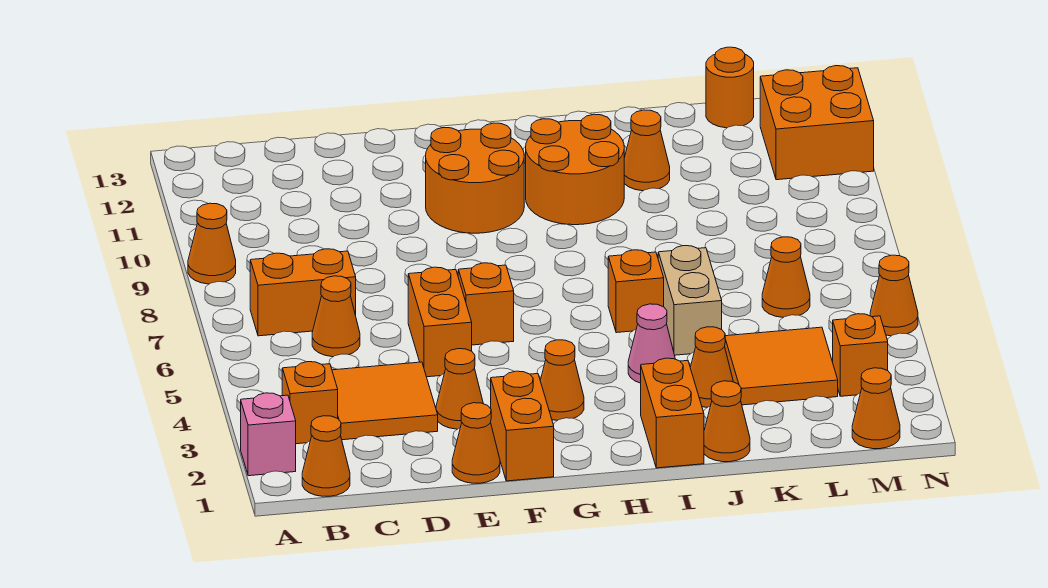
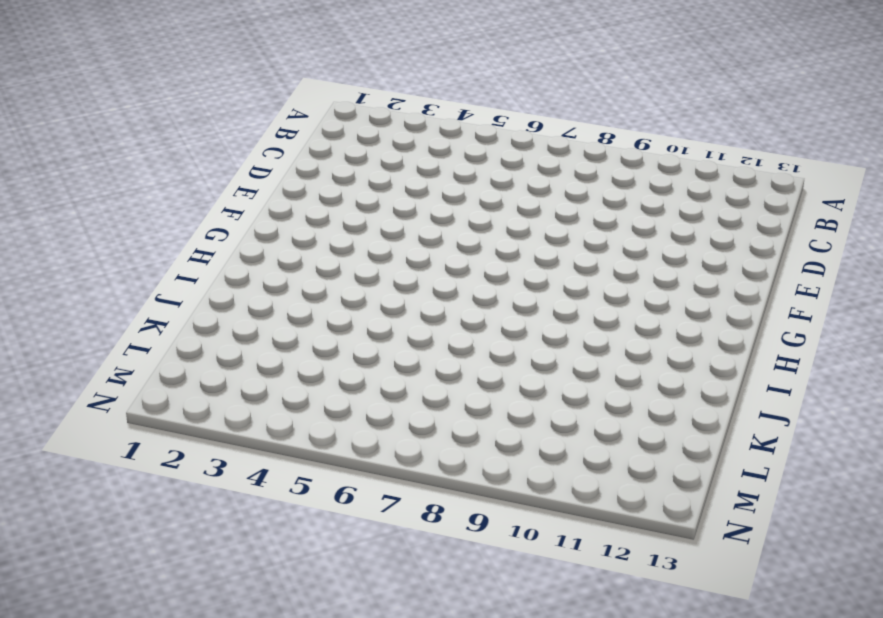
none -> pink 1x1 brick [241,393,296,476]
none -> orange 1x1 cone [188,203,236,284]
none -> orange 1x1 cone [302,416,350,496]

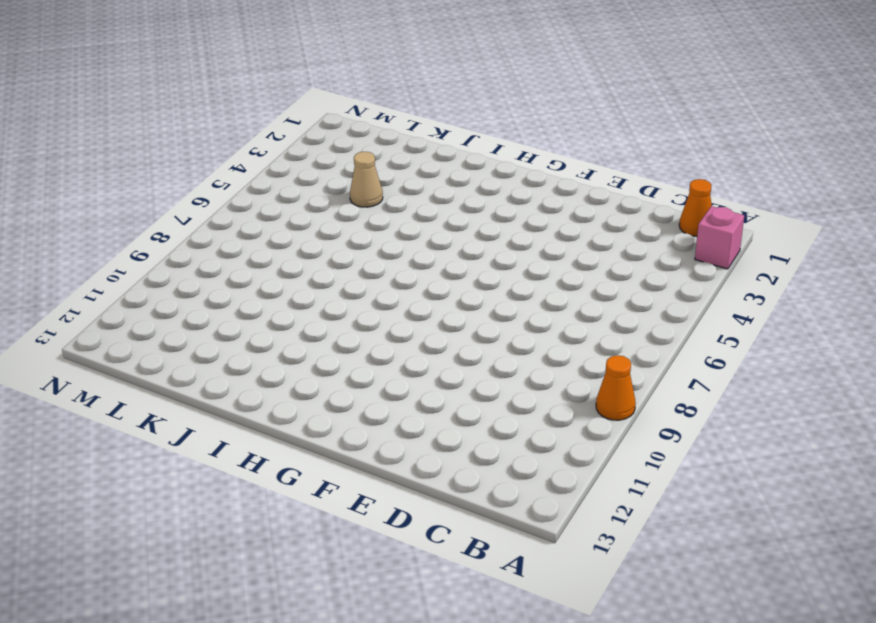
tan 1x1 cone [350,152,383,207] -> orange 2x2 tile [725,327,838,405]
none -> orange 1x1 brick [282,362,338,444]
none -> orange 1x2 brick [250,249,356,336]
none -> orange 2x2 tile [332,362,438,440]

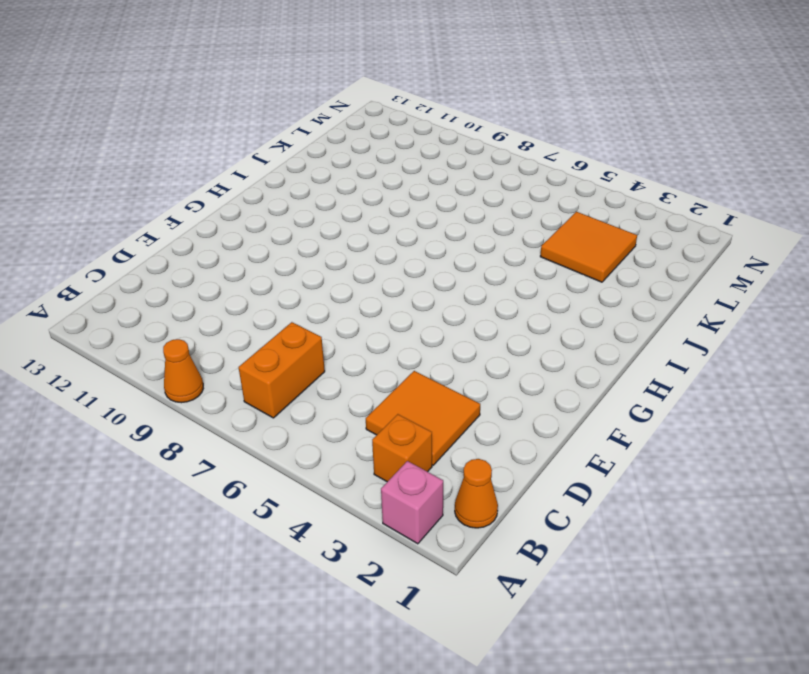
none -> orange 1x1 cone [312,276,360,357]
none -> orange 1x1 cone [452,403,500,483]
none -> orange 1x1 cone [436,349,483,429]

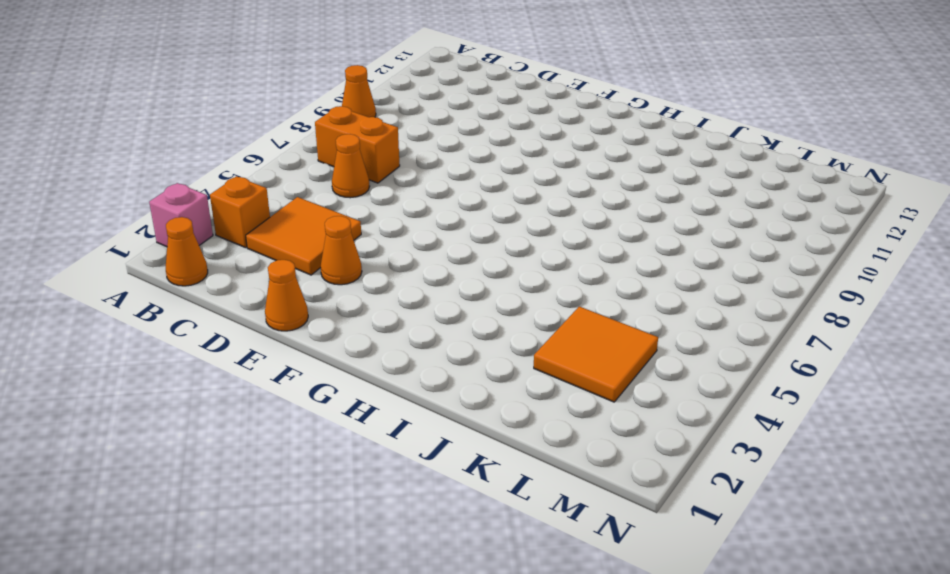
none -> orange 1x2 brick [408,267,472,377]
none -> orange 1x2 brick [491,371,554,481]
none -> orange 1x1 brick [458,263,514,345]

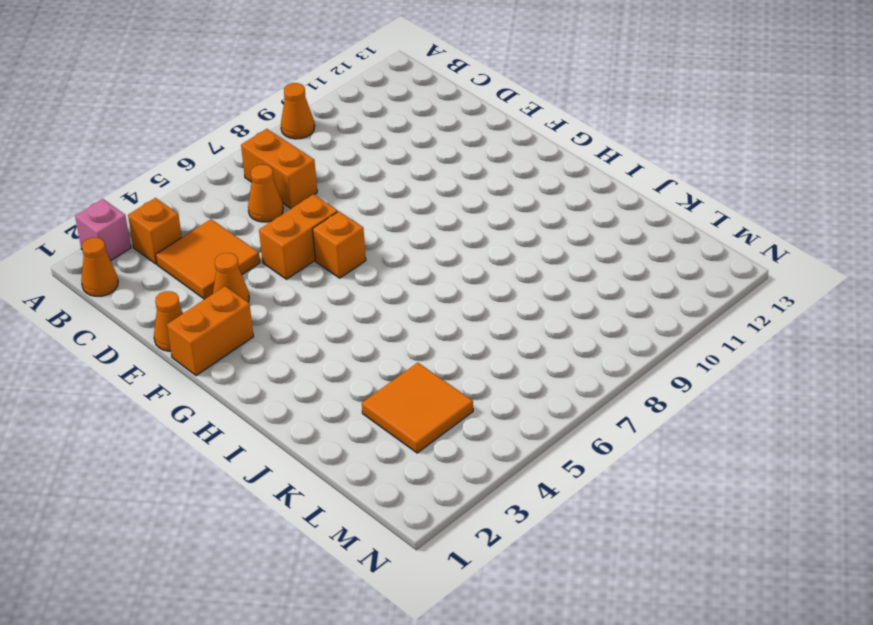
none -> orange 2x2 round brick [426,123,524,233]
none -> orange 1x1 cone [540,340,584,420]
none -> orange 2x2 round brick [526,114,624,225]

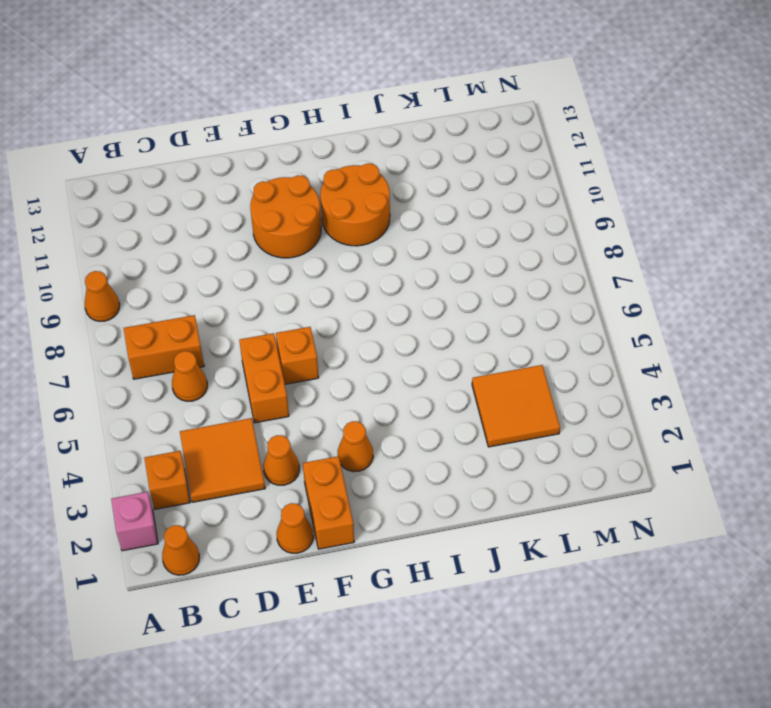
none -> orange 1x2 brick [641,358,704,468]
none -> pink 1x1 cone [628,304,675,383]
none -> orange 1x1 brick [608,250,664,333]

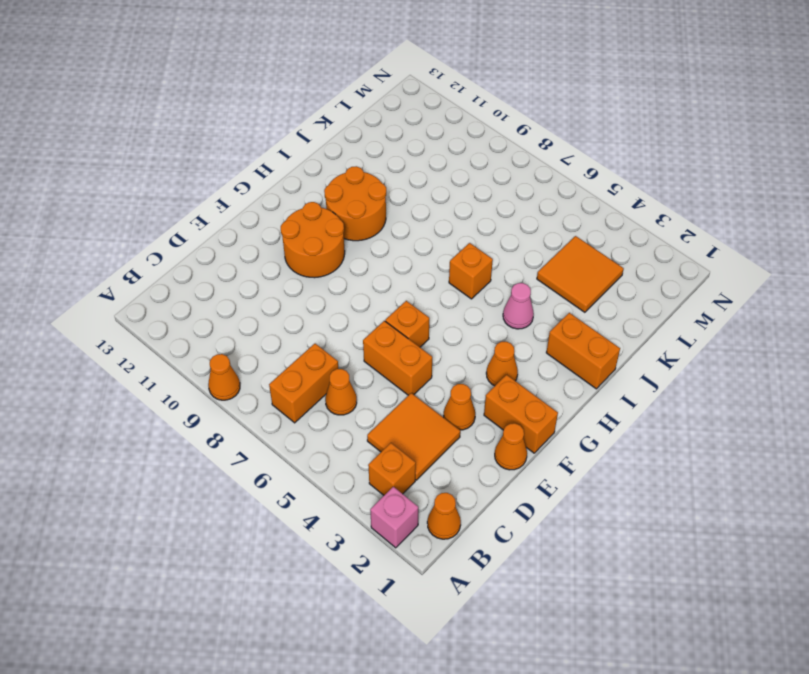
none -> orange 1x1 cone [704,381,750,462]
none -> orange 1x1 cone [690,327,733,407]
none -> tan 1x2 brick [658,246,722,355]

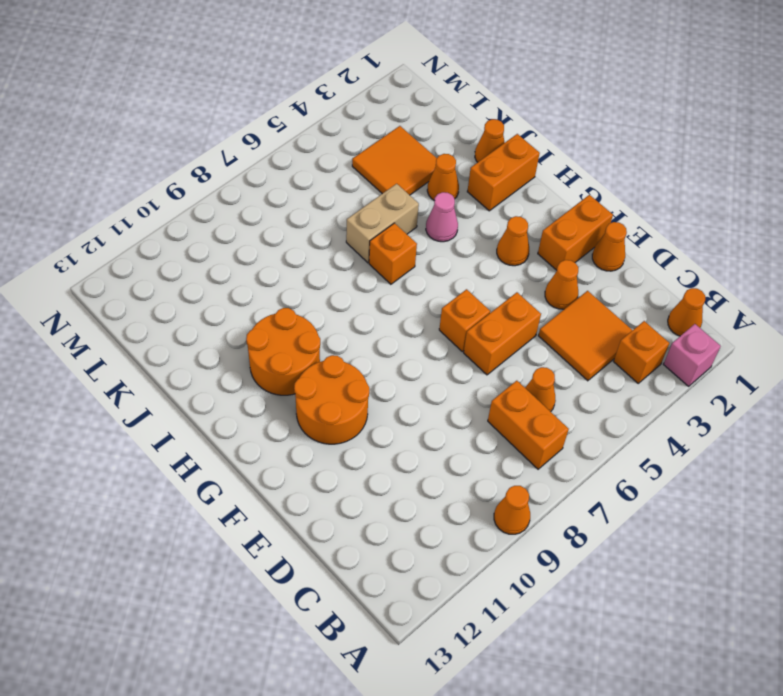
none -> orange 1x1 cone [624,110,670,191]
none -> orange 1x1 cone [762,237,810,317]
none -> orange 1x1 round brick [706,47,754,128]

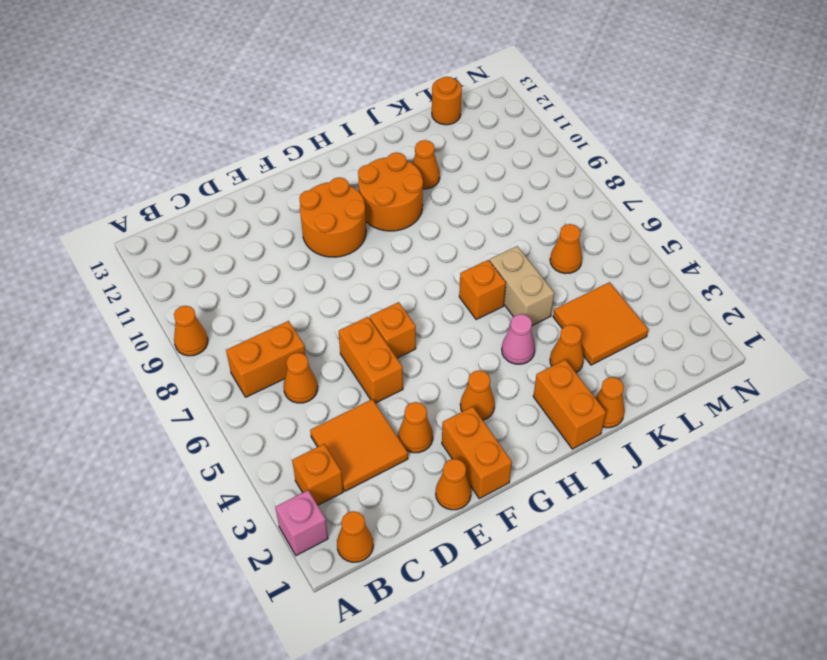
none -> orange 1x1 cone [852,368,900,449]
none -> orange 1x1 brick [833,314,888,396]
none -> orange 2x2 brick [760,66,874,180]

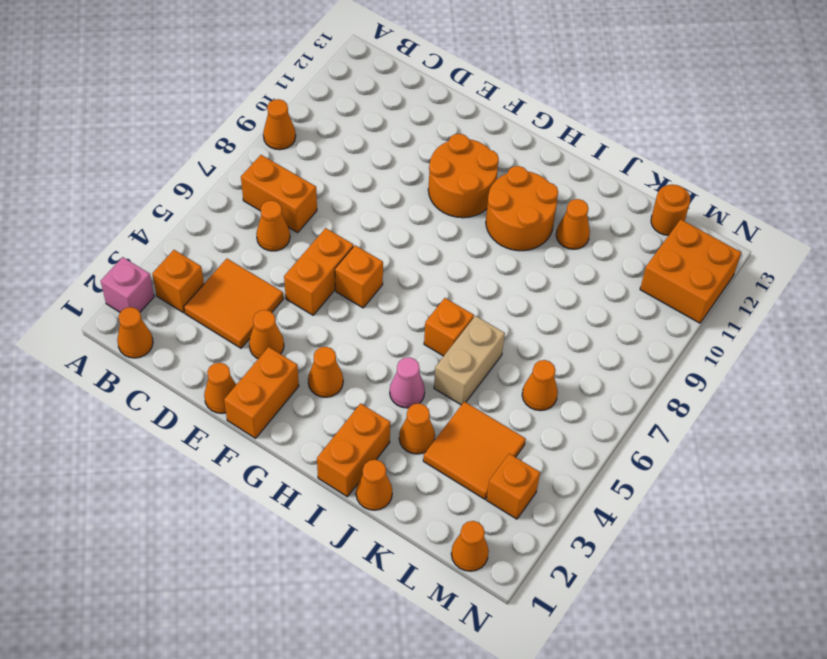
none -> orange 1x1 cone [870,255,918,336]

